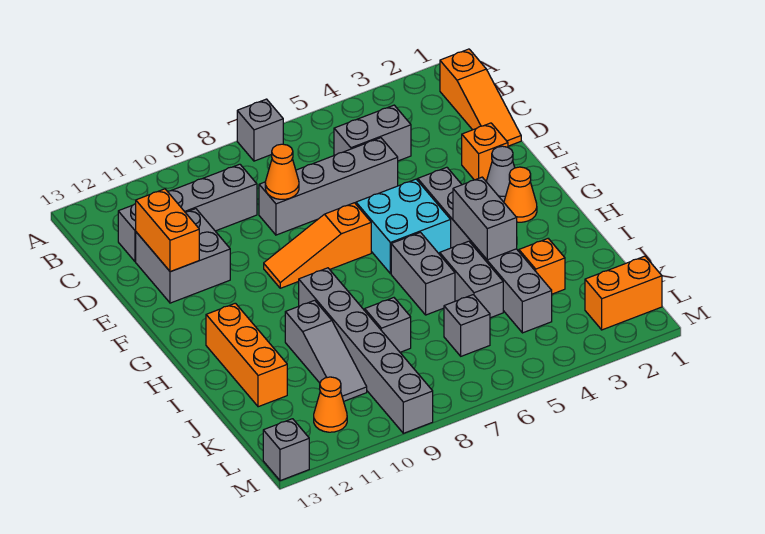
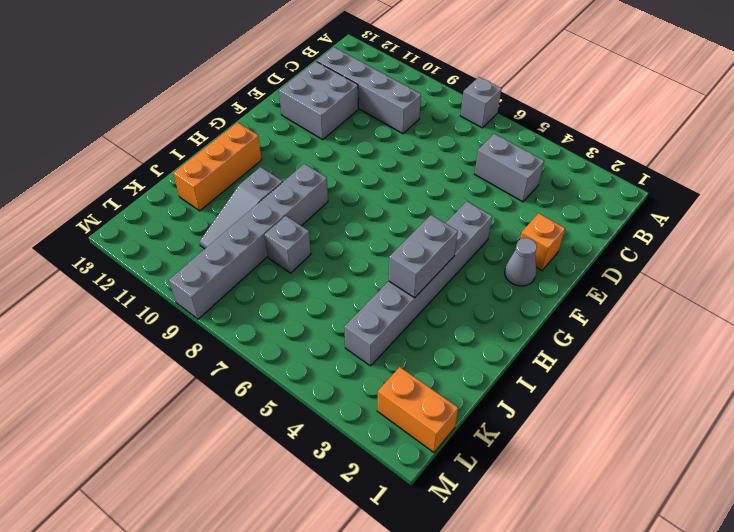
none -> orange 1x3 slope [440,49,521,146]
none -> grey 1x4 brick [259,138,398,235]
none -> cyan 2x2 brick [356,179,451,274]

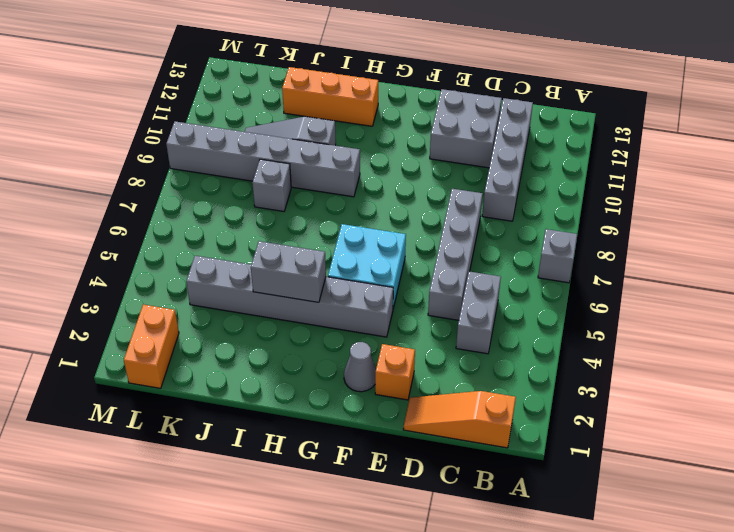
none -> orange 1x3 slope [264,203,371,288]
none -> orange 1x1 cone [504,167,537,222]
none -> grey 1x2 brick [391,232,455,315]

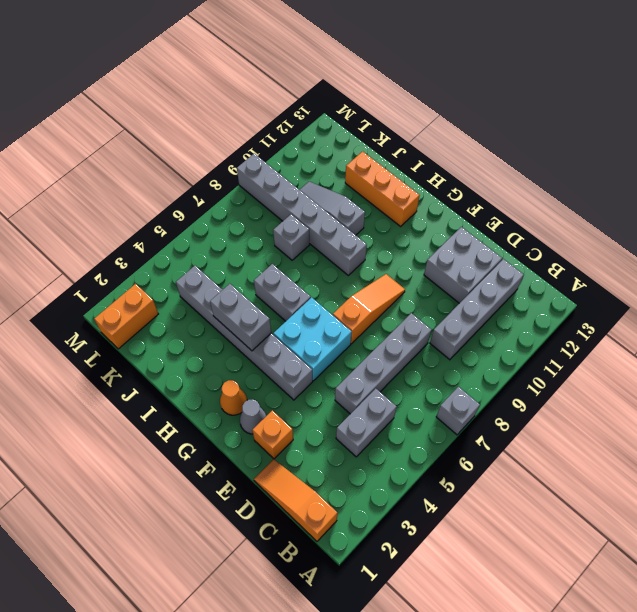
none -> grey 1x2 brick [440,241,503,318]
none -> orange 1x1 brick [519,239,565,294]
none -> grey 1x1 brick [444,295,490,356]

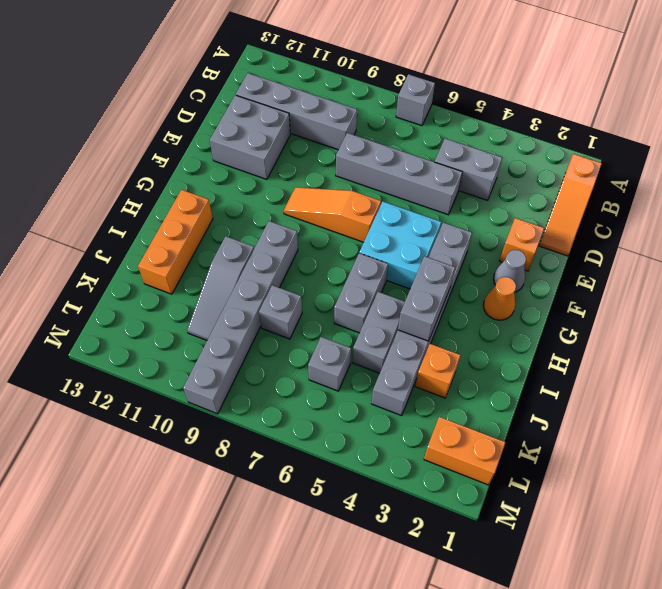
none -> orange 1x1 cone [314,377,347,432]
none -> grey 1x1 brick [263,419,309,481]
none -> orange 1x1 cone [265,144,299,199]

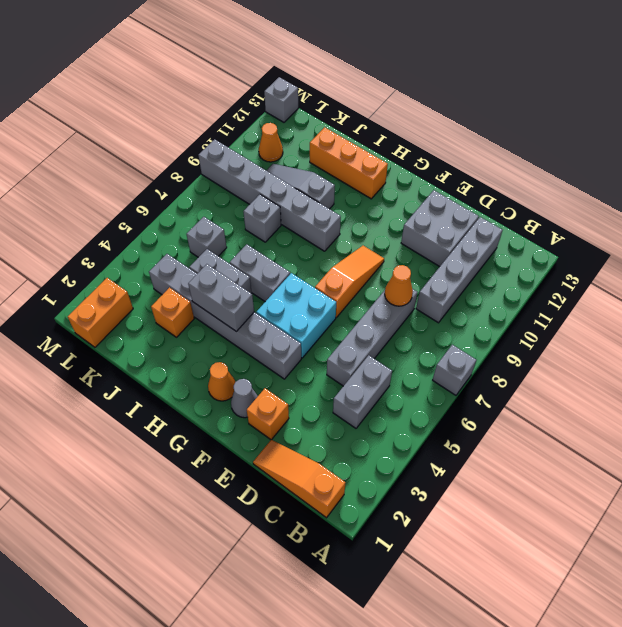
none -> orange 1x2 brick [136,189,199,272]

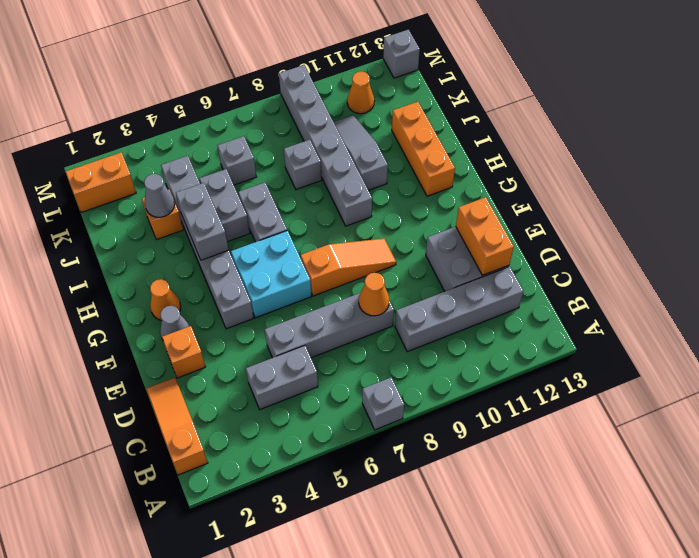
grey 1x1 cone [144,174,175,217] -> none

